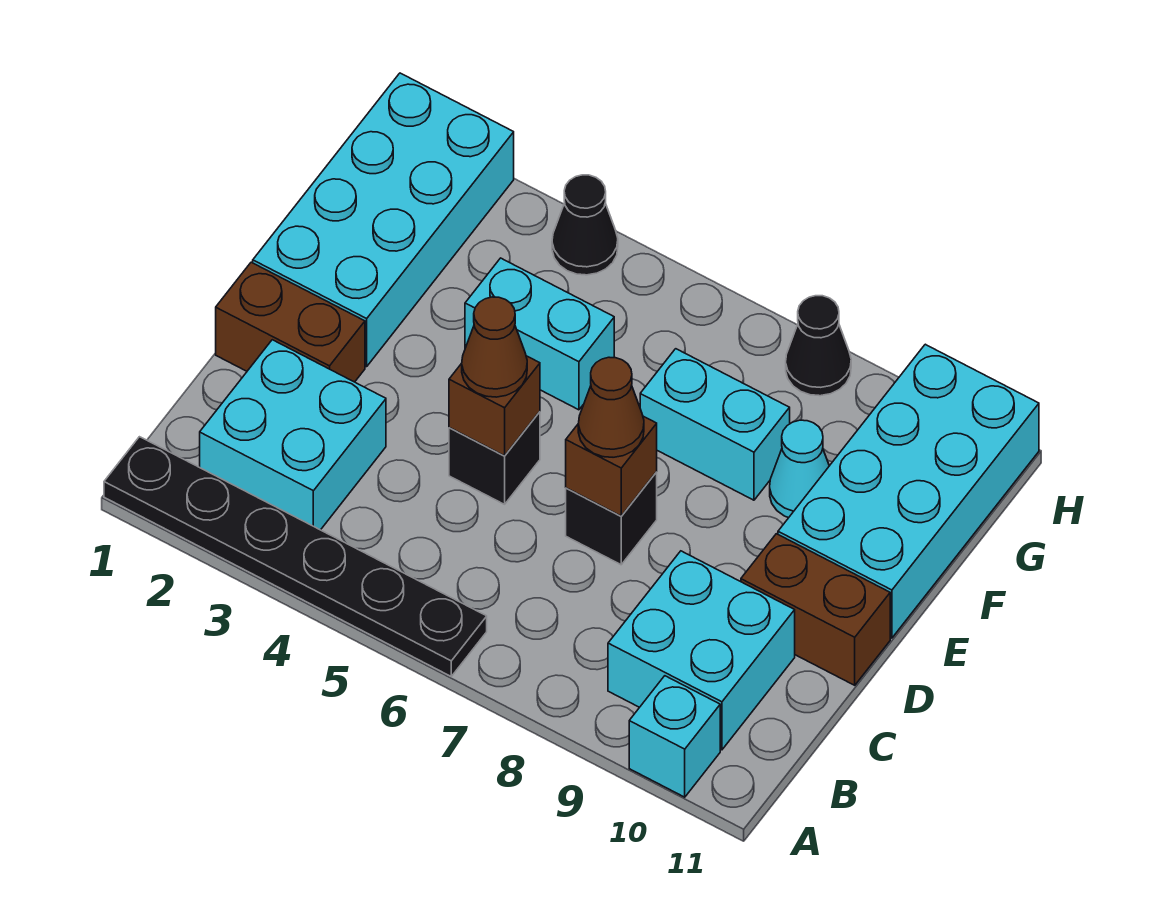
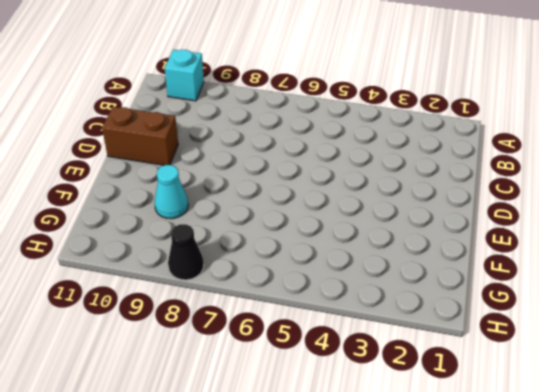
none -> black 1x6 plate [104,437,487,676]
none -> cyan 2x2 brick [200,340,386,530]
none -> cyan 2x2 brick [608,551,795,750]

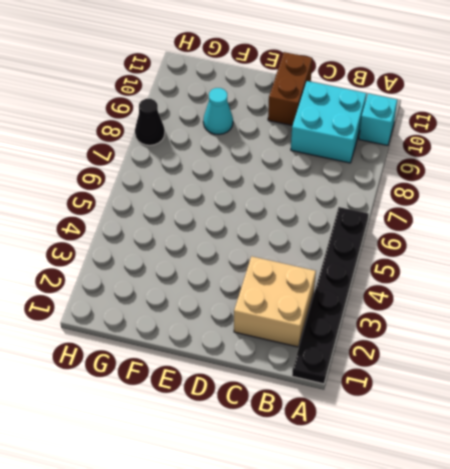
tan 2x2 brick [234,256,316,347] -> cyan 2x2 brick [200,340,386,530]
none -> brown 1x2 brick [216,262,365,382]
none -> black 1x1 brick [449,412,540,504]
none -> black 1x1 brick [566,472,657,565]

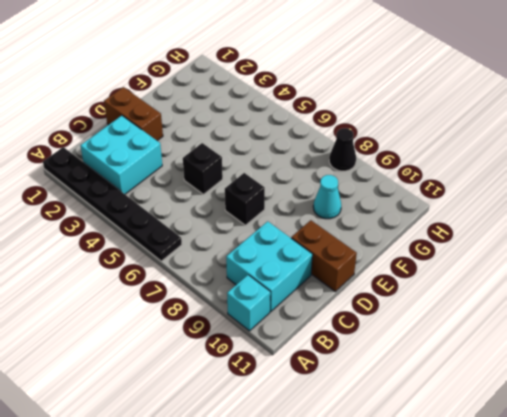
none -> cyan 2x4 brick [253,73,514,367]
none -> cyan 2x4 brick [778,344,1039,638]
none -> cyan 1x2 brick [465,258,614,410]

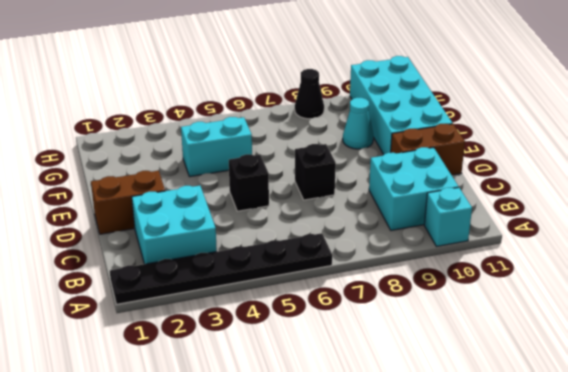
none -> cyan 2x4 brick [253,73,514,367]
none -> cyan 1x2 brick [640,349,790,500]
none -> black 1x1 cone [552,175,618,275]

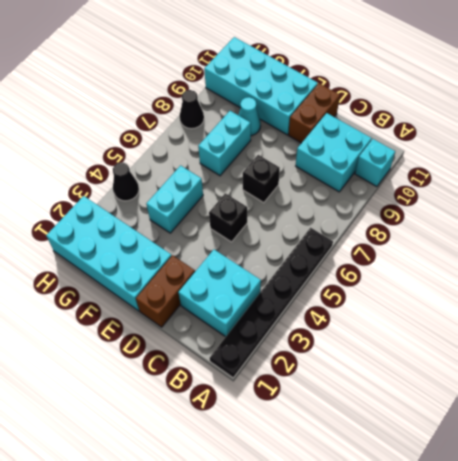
none -> brown 1x1 brick [449,356,540,456]
none -> brown 1x1 brick [566,416,657,516]
none -> brown 1x1 cone [462,297,527,397]

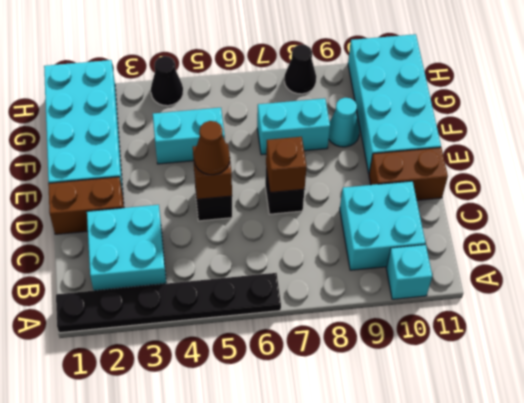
none -> brown 1x1 cone [578,357,644,457]

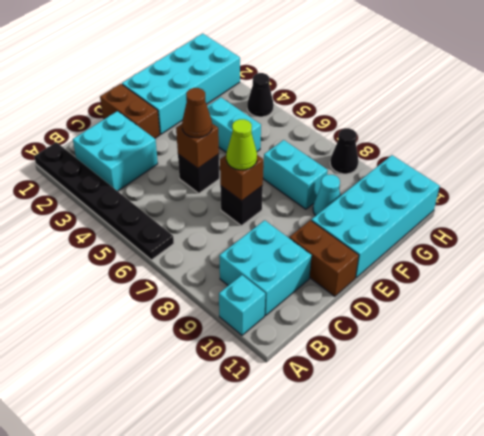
lime 1x1 cone [226,119,257,170] -> brown 1x1 cone [578,357,644,457]

